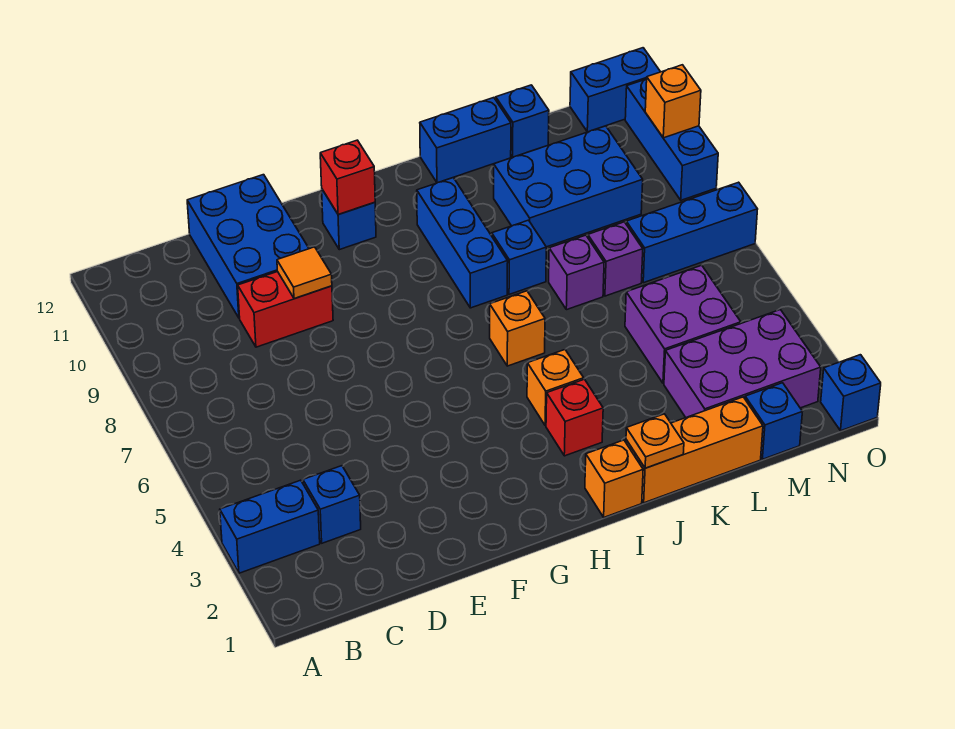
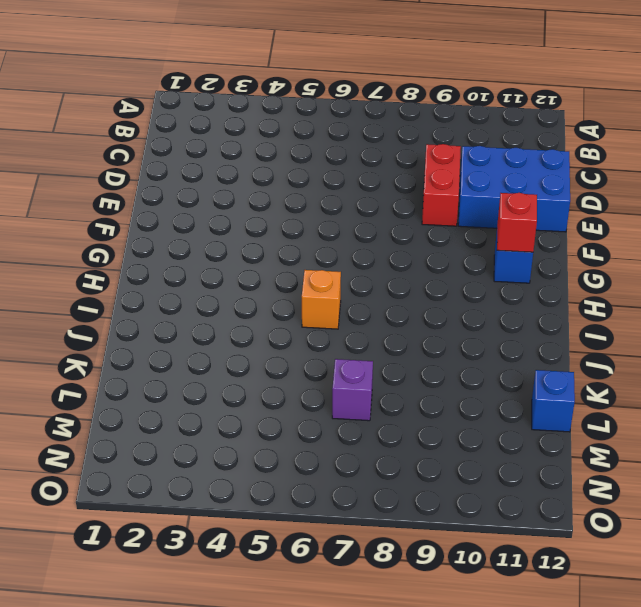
none -> blue 1x2 brick [220,480,320,573]
none -> blue 1x1 brick [303,466,361,543]
none -> orange 1x1 brick [585,440,643,517]

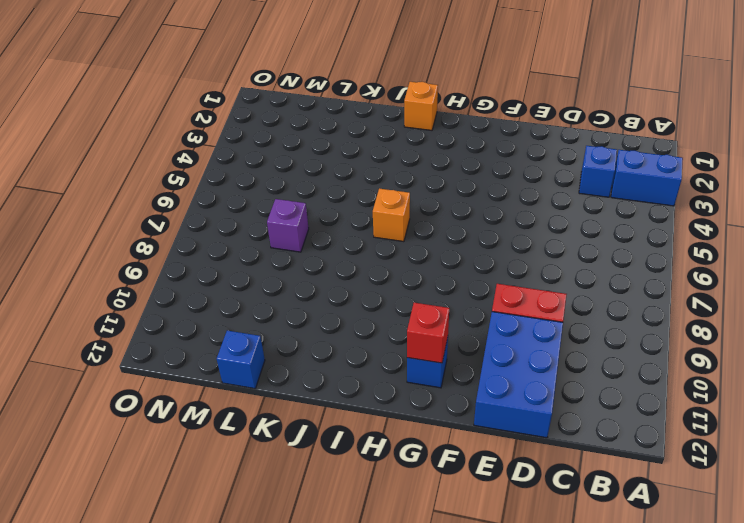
none -> red 1x1 brick [546,379,603,456]
none -> orange 1x1 brick [527,350,584,425]
none -> blue 1x3 brick [417,178,508,308]

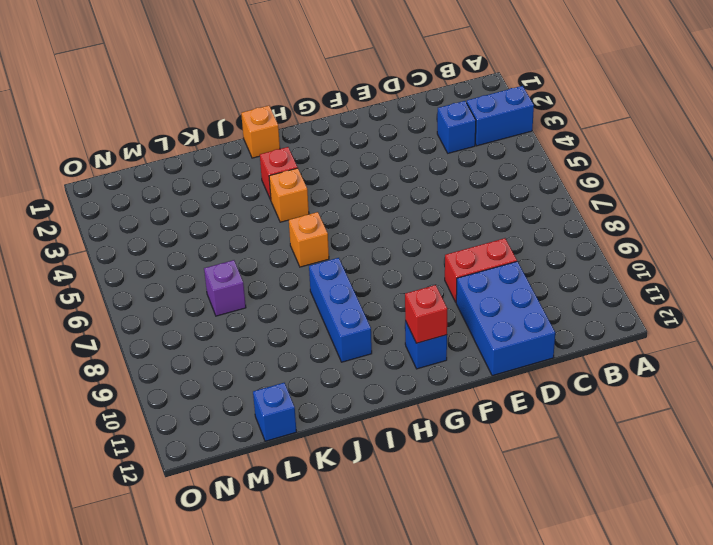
none -> orange 1x3 brick [626,397,763,503]
none -> blue 1x1 brick [492,220,546,294]
none -> blue 1x2 brick [420,98,511,183]

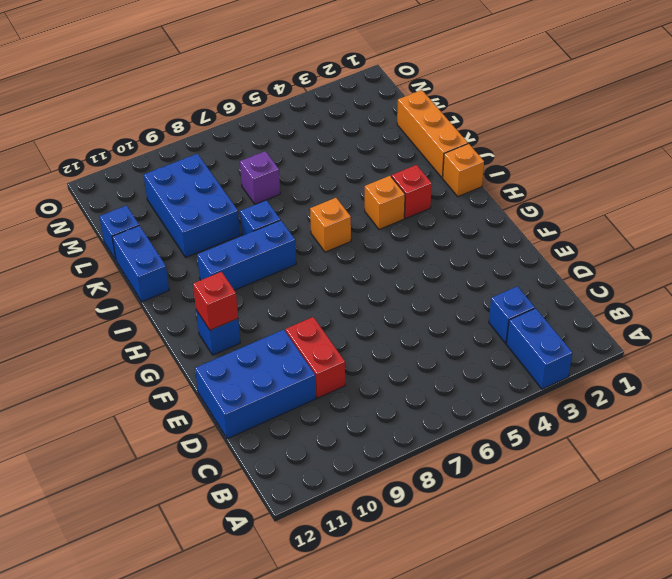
none -> purple 1x1 brick [549,235,604,310]
none -> purple 2x3 brick [664,310,821,417]
none -> purple 2x2 brick [625,265,741,383]

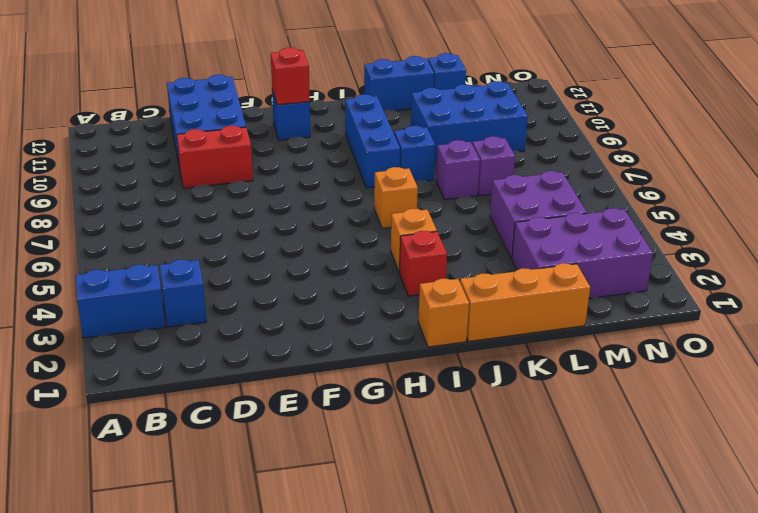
none -> blue 1x1 brick [745,383,802,459]
none -> blue 1x3 brick [626,182,758,283]
none -> blue 1x2 brick [570,48,660,132]

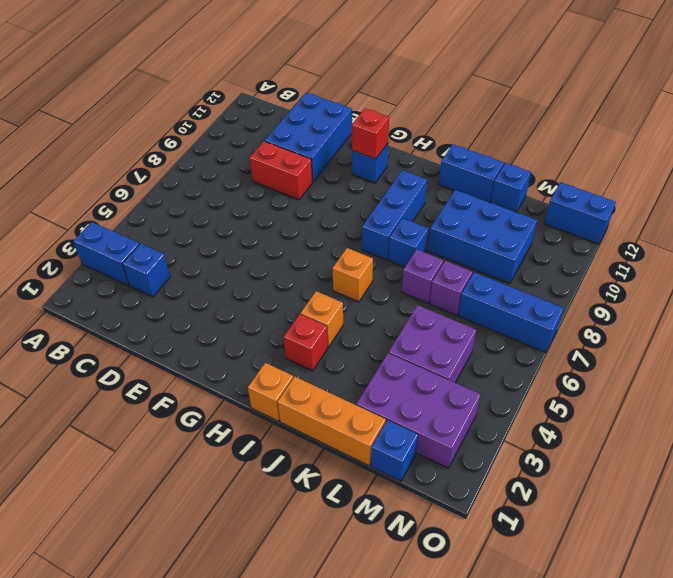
none -> blue 1x1 brick [821,355,881,431]
none -> blue 1x3 brick [625,79,718,200]
none -> orange 1x1 tile [277,247,332,299]

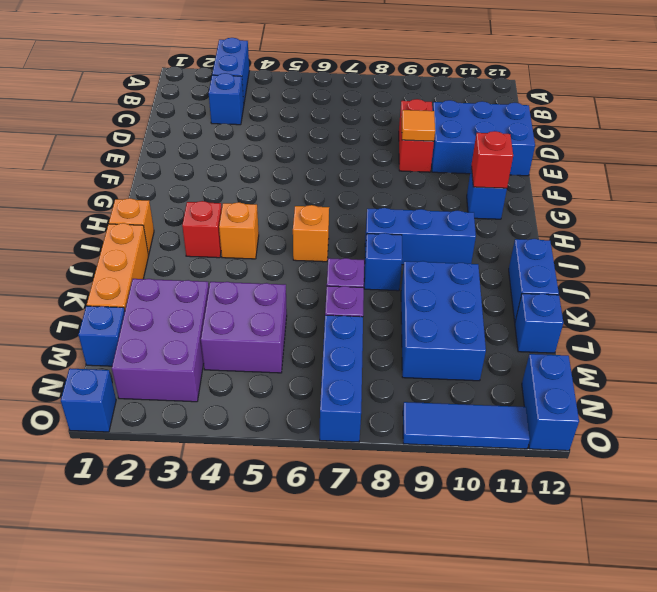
blue 1x3 tile [403,402,530,449] -> blue 1x3 brick [625,79,718,200]
none -> orange 1x1 plate [626,414,684,468]
none -> orange 1x1 brick [645,65,701,138]

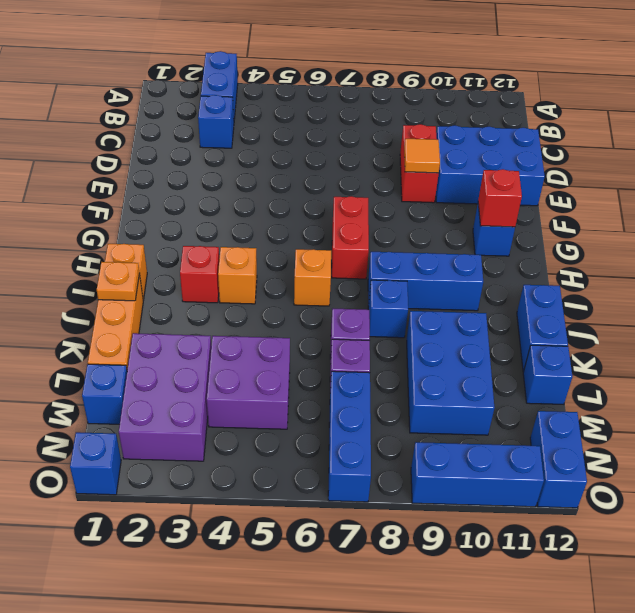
red 1x2 brick [332,196,369,279] -> none
none -> orange 1x1 brick [645,65,701,138]

